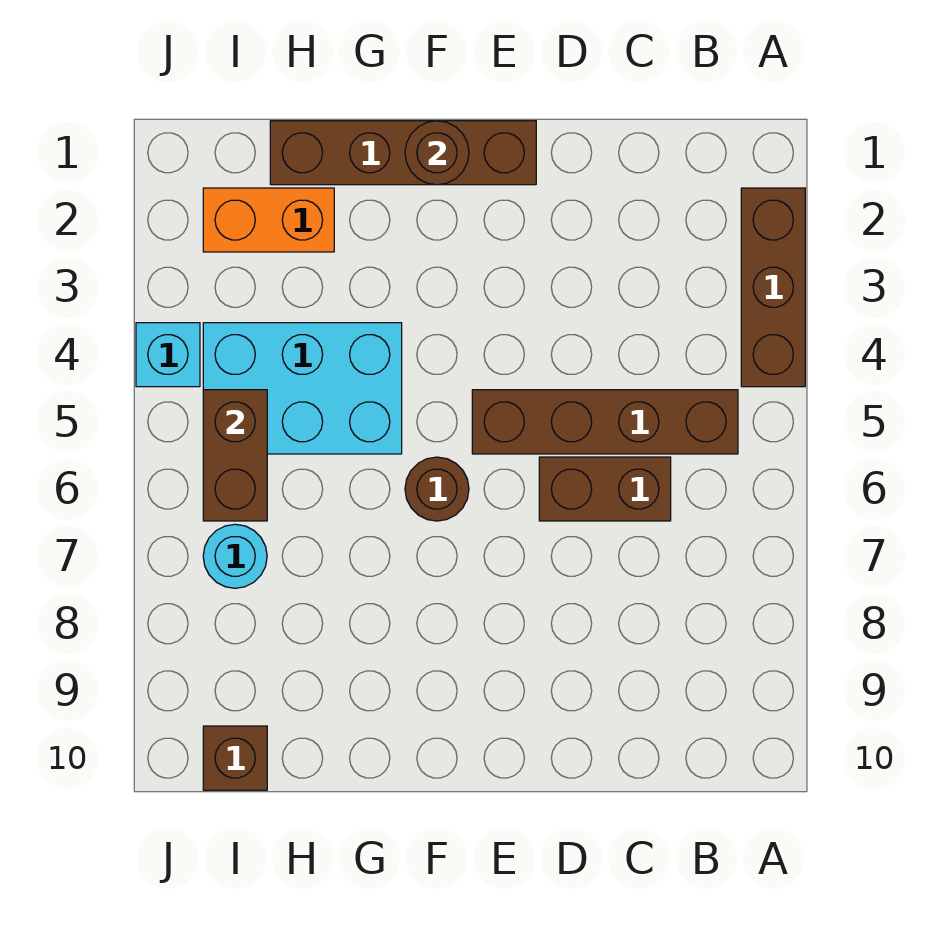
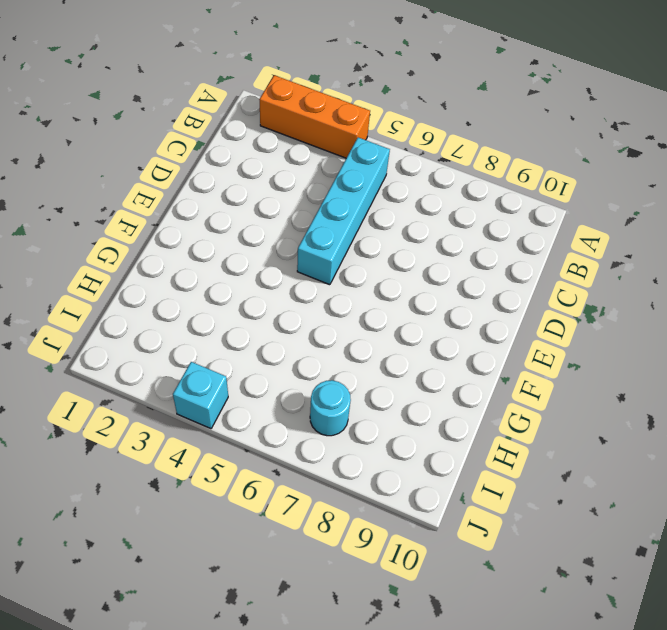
orange 1x3 brick [259,75,370,158] -> brown 1x3 brick [741,188,805,387]
cyan 1x4 brick [297,137,390,285] -> brown 1x4 brick [472,390,738,454]
none -> brown 1x2 brick [539,457,671,521]
none -> brown 1x4 brick [270,121,536,185]
none -> brown 1x1 round brick [405,457,469,521]

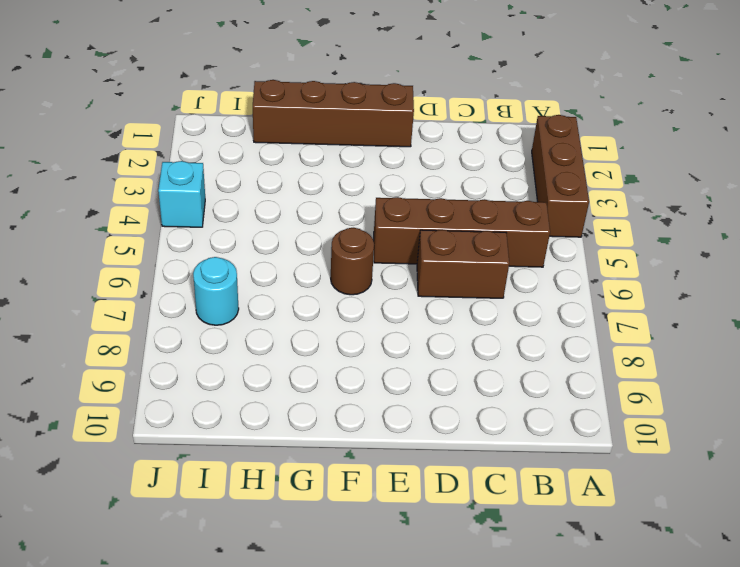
none -> cyan 2x3 brick [203,323,402,454]
none -> orange 1x2 brick [203,188,334,252]
none -> brown 1x1 brick [203,726,267,790]

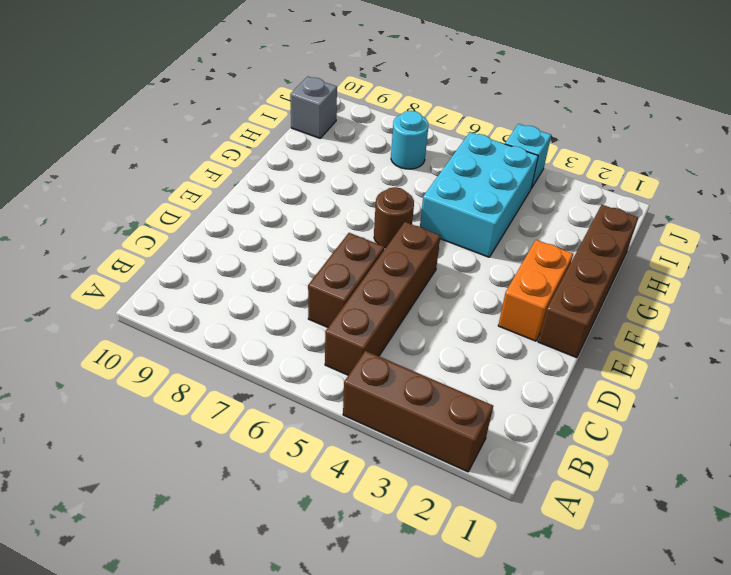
orange 1x2 brick [498,240,573,341] -> orange 1x2 brick moved to [203,188,334,252]
grey 1x1 brick [290,76,337,138] -> brown 1x1 brick [203,726,267,790]
none -> brown 1x1 round brick [405,121,469,185]
none -> brown 1x2 brick [203,390,267,521]

